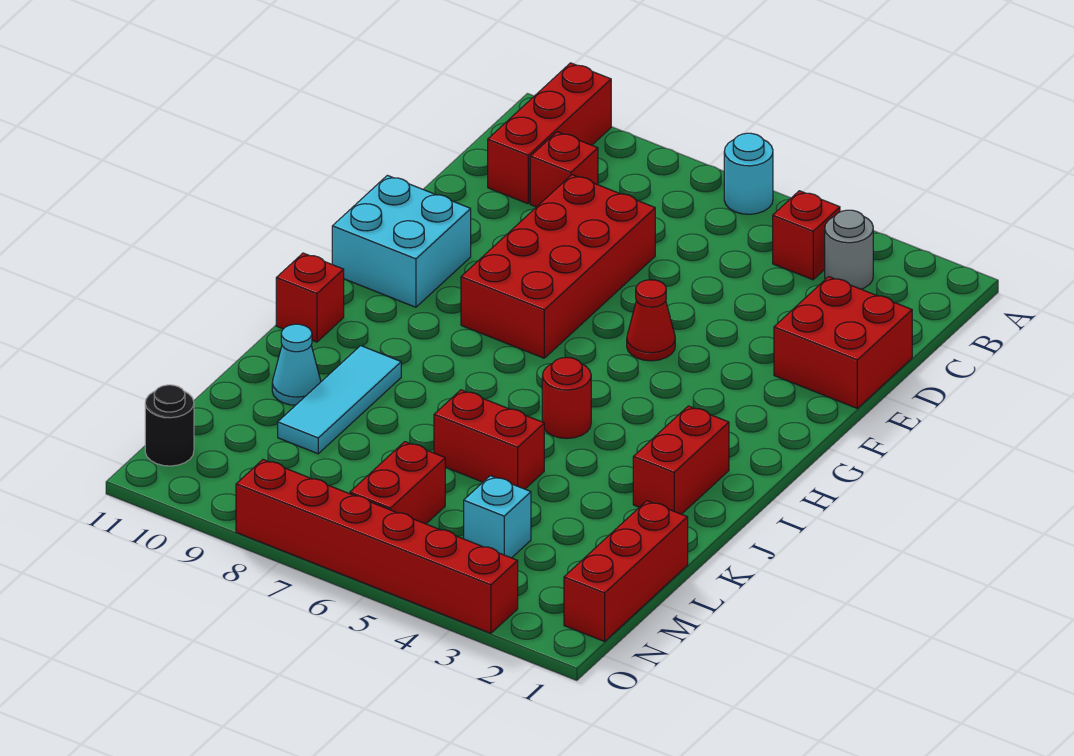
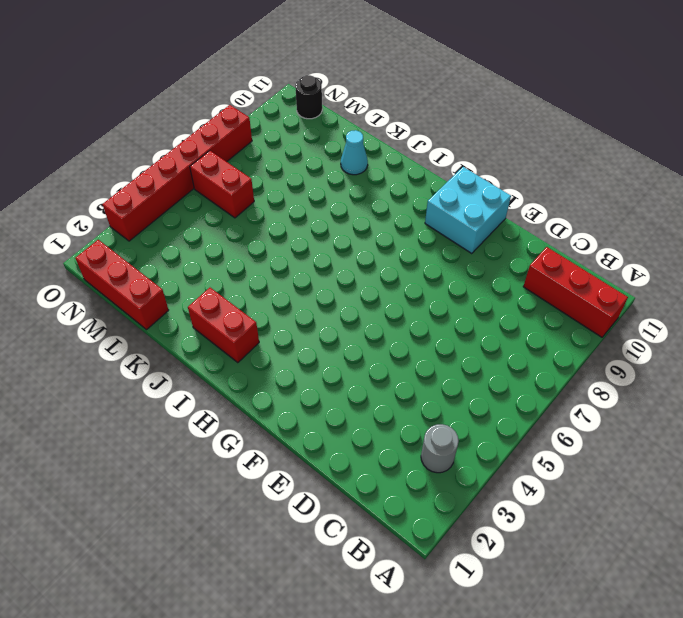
none -> cyan 1x1 round brick [724,133,773,214]
none -> red 1x1 brick [773,191,840,280]
none -> red 1x1 brick [530,132,598,207]

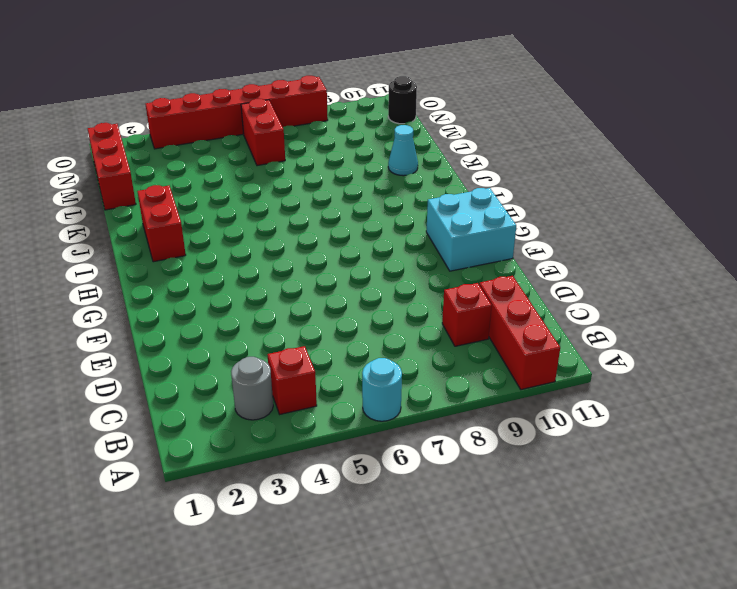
none -> red 2x2 brick [774,277,912,408]
none -> red 2x4 brick [461,175,655,358]
none -> red 1x1 cone [627,280,675,361]

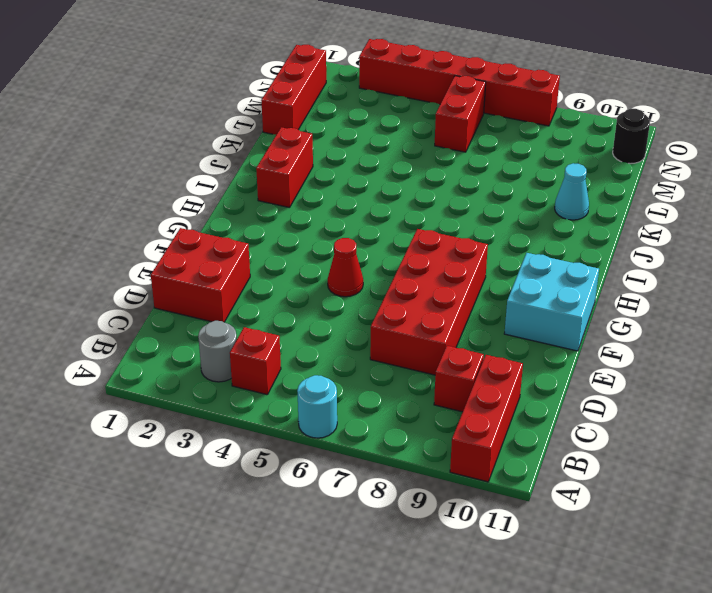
none -> red 1x1 round brick [542,358,591,438]
none -> red 1x1 brick [276,253,344,342]
none -> cyan 1x3 tile [278,346,401,454]

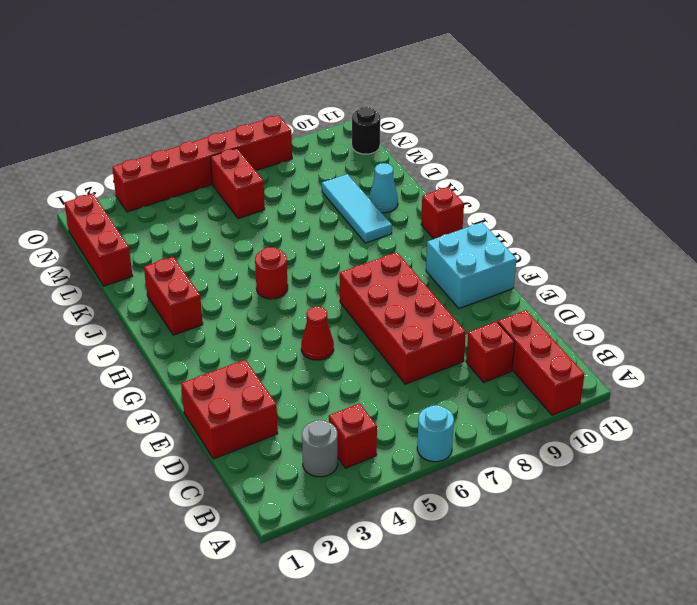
none -> red 1x2 brick [434,390,544,489]
none -> cyan 1x1 brick [464,476,531,558]

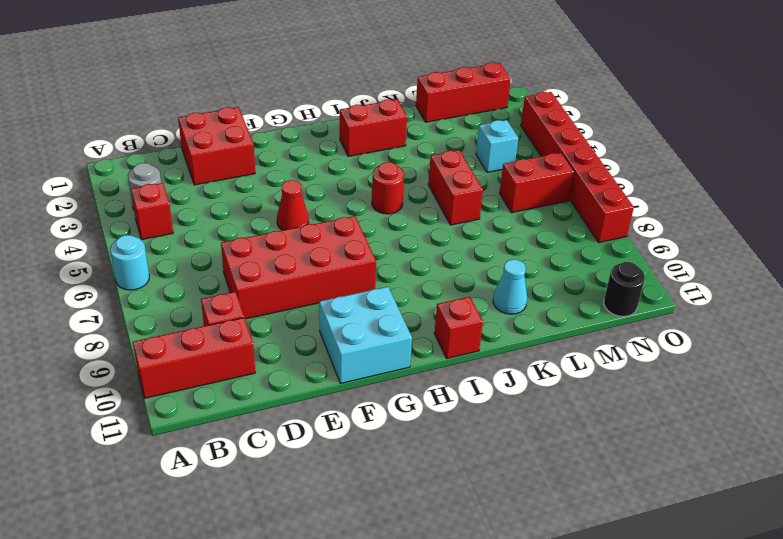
none -> cyan 1x3 tile [278,346,401,454]

